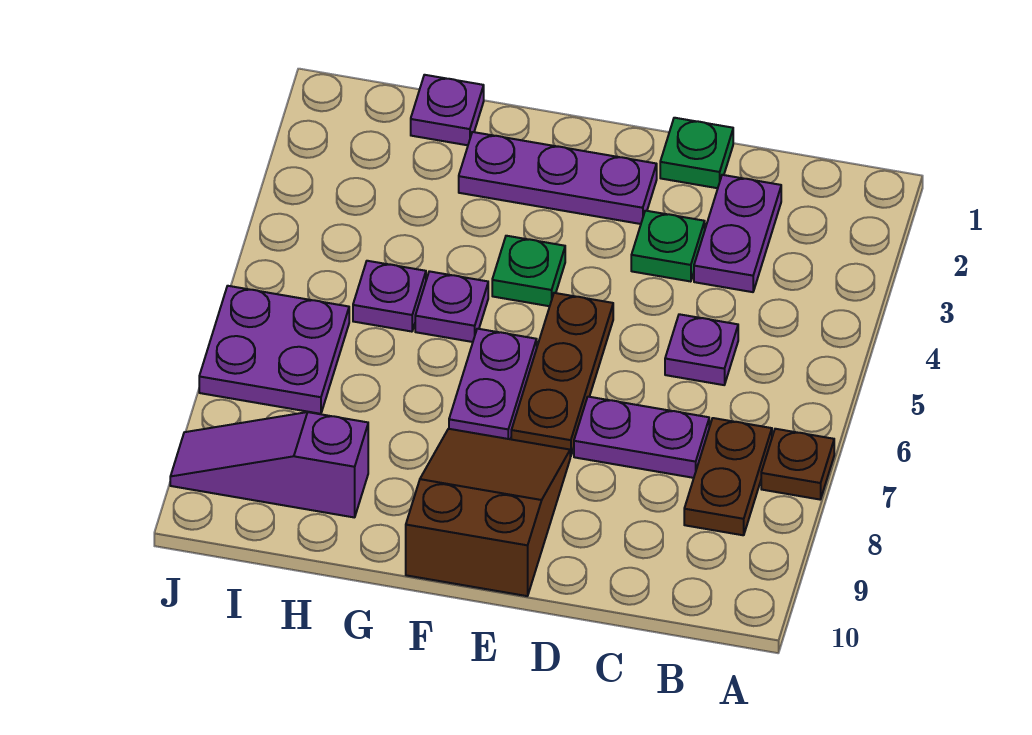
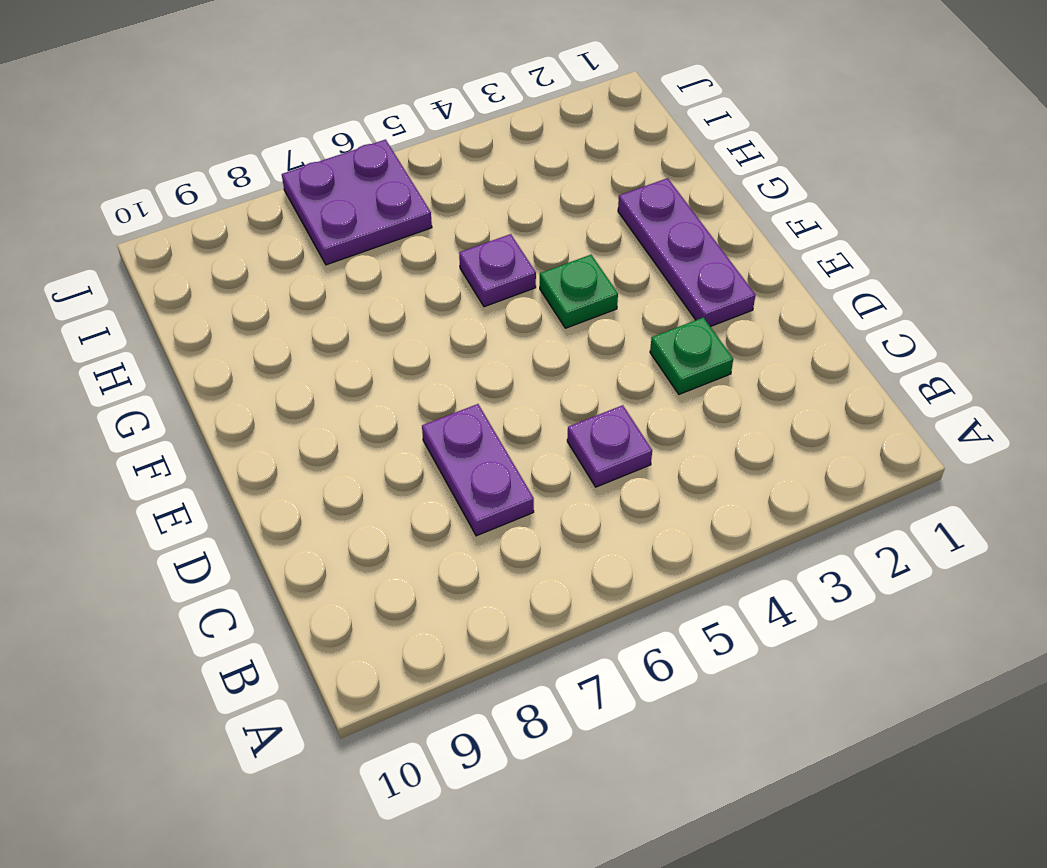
none -> brown 1x1 plate [761,429,834,499]
none -> brown 1x2 plate [684,418,772,535]
none -> purple 1x2 plate [694,175,781,292]

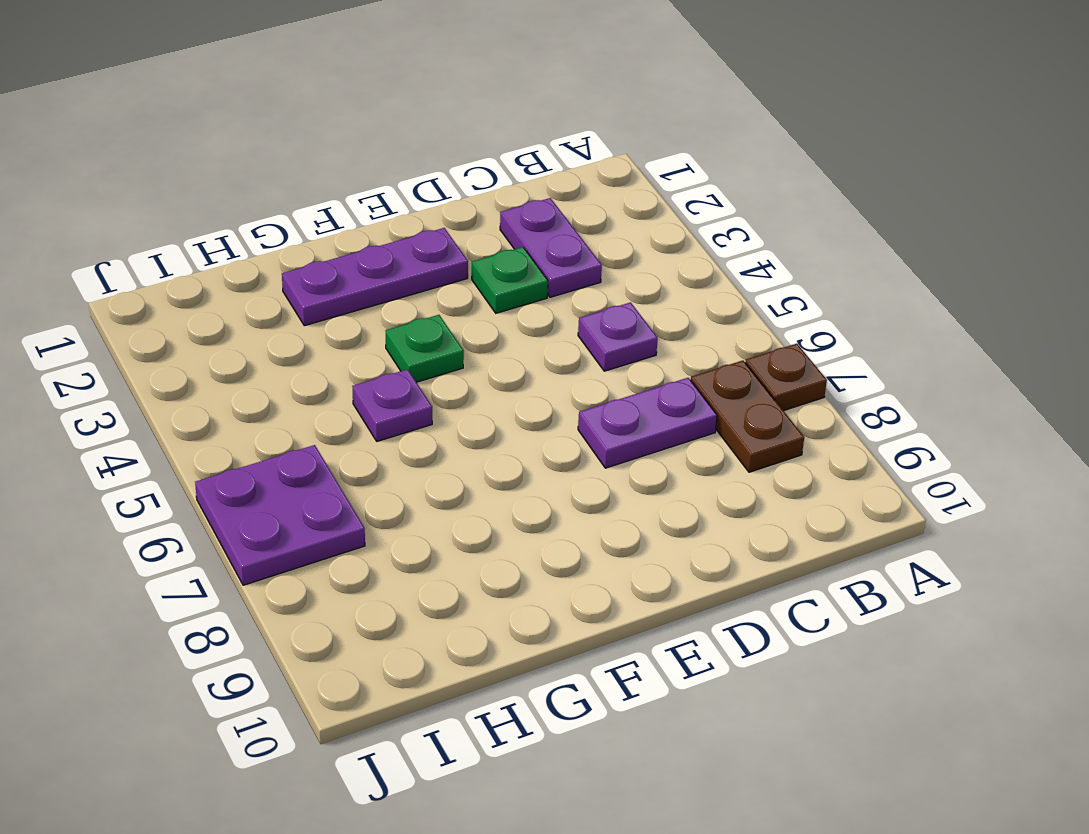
none -> green 1x1 plate [660,118,733,188]
none -> brown 1x3 plate [511,293,613,457]
none -> brown 2x3 slope [406,429,570,596]

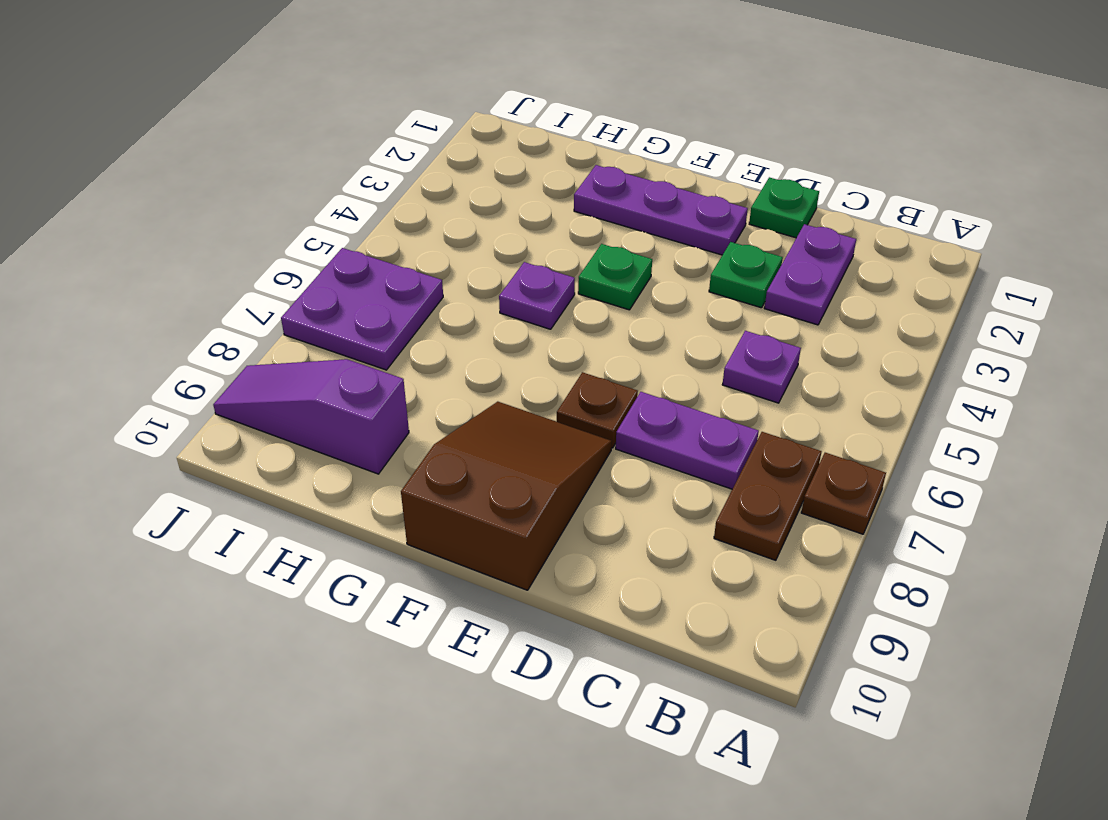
brown 1x1 plate [557,372,638,448] -> brown 1x3 plate [511,293,613,457]
none -> purple 1x2 plate [449,329,537,439]
none -> purple 1x1 plate [411,75,484,145]
none -> purple 1x1 plate [353,261,426,332]

